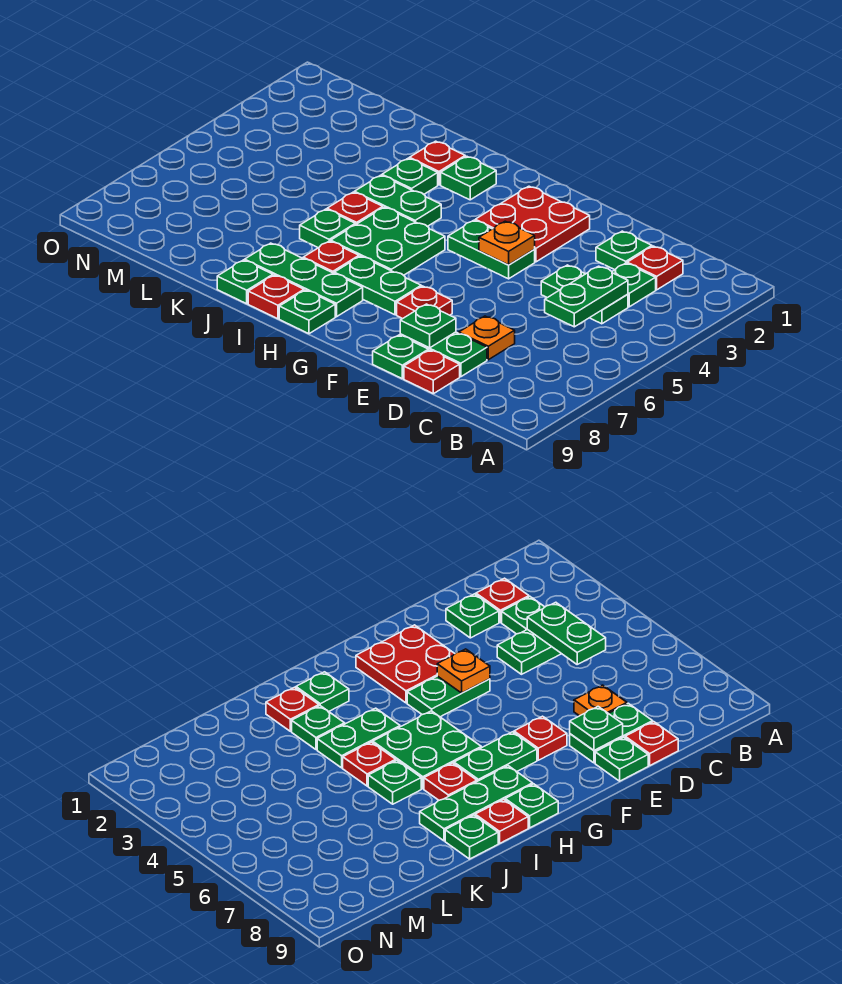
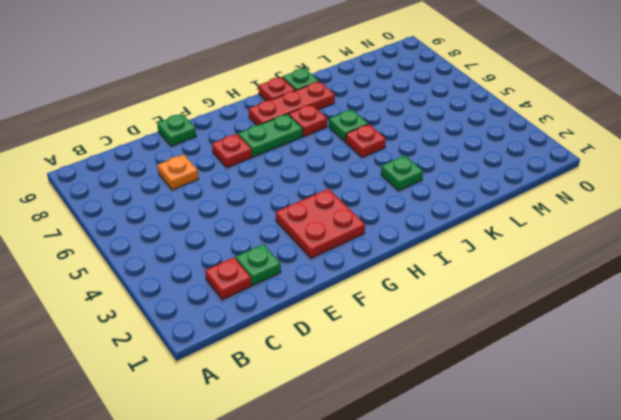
red 1x3 plate [249,81,335,125] -> green 1x3 plate [245,243,363,317]
none -> green 1x1 plate [612,263,656,307]
none -> green 1x2 plate [541,265,628,324]
none -> green 1x2 plate [400,332,487,377]

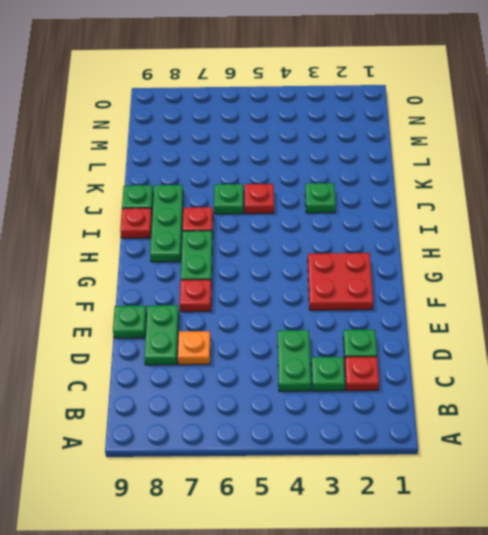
none -> red 1x1 plate [404,350,460,394]
none -> green 1x2 plate [448,220,535,279]
none -> green 2x2 plate [331,207,445,275]

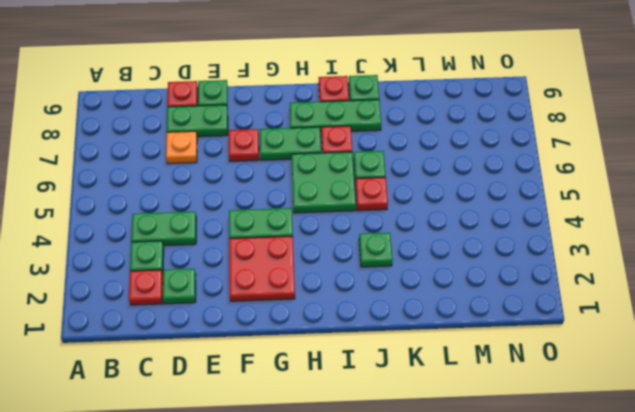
none -> green 1x1 plate [279,290,335,334]
none -> green 1x1 plate [441,156,496,200]
none -> green 1x2 plate [355,175,441,226]

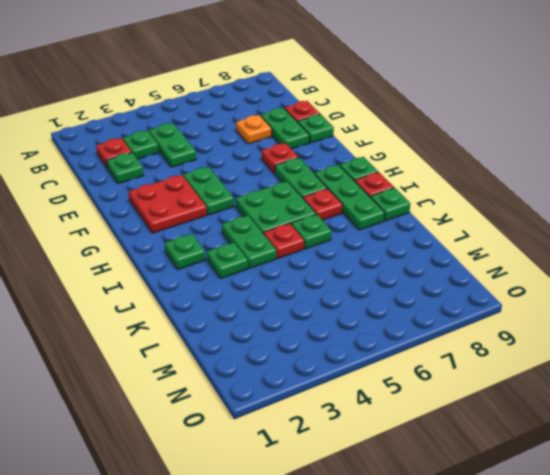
none -> red 1x1 plate [409,141,465,185]
none -> green 1x2 plate [545,266,628,327]
none -> green 1x1 plate [400,304,456,348]

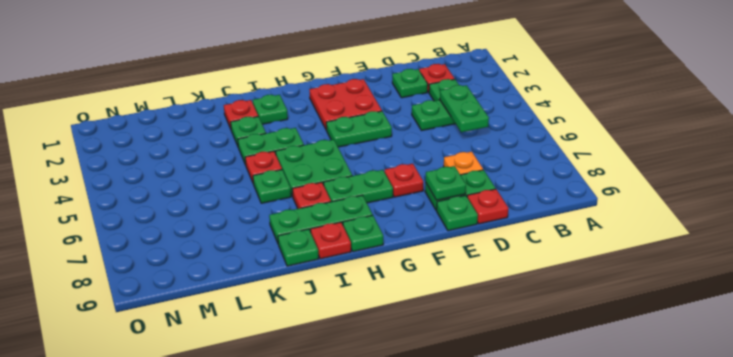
none -> orange 1x1 plate [479,221,535,265]

